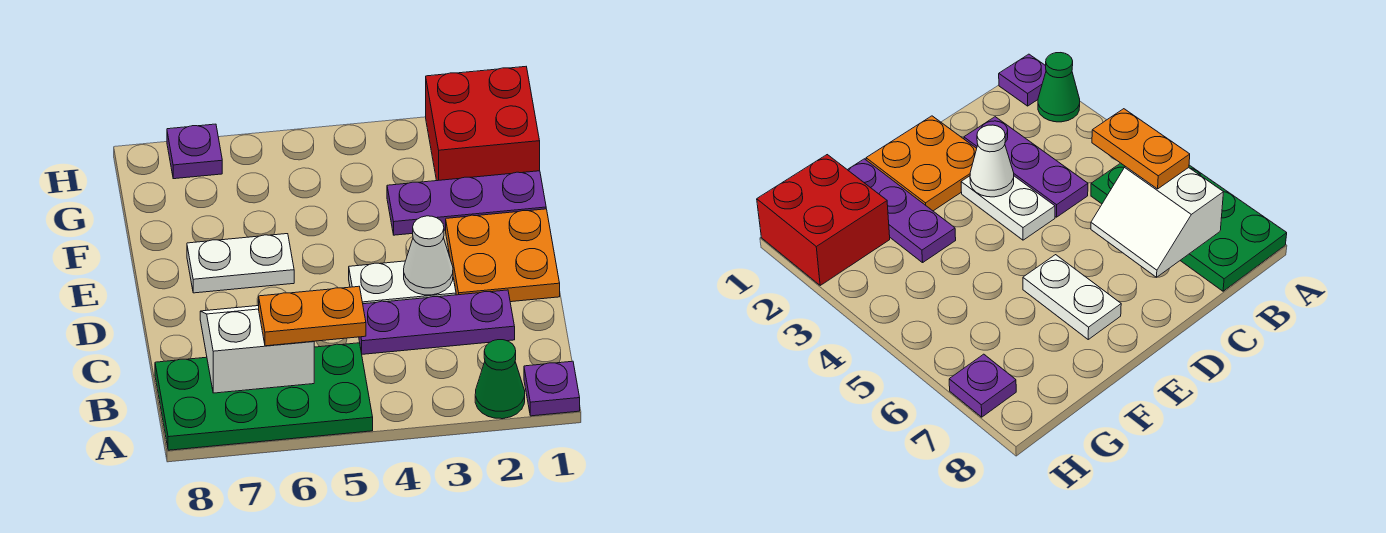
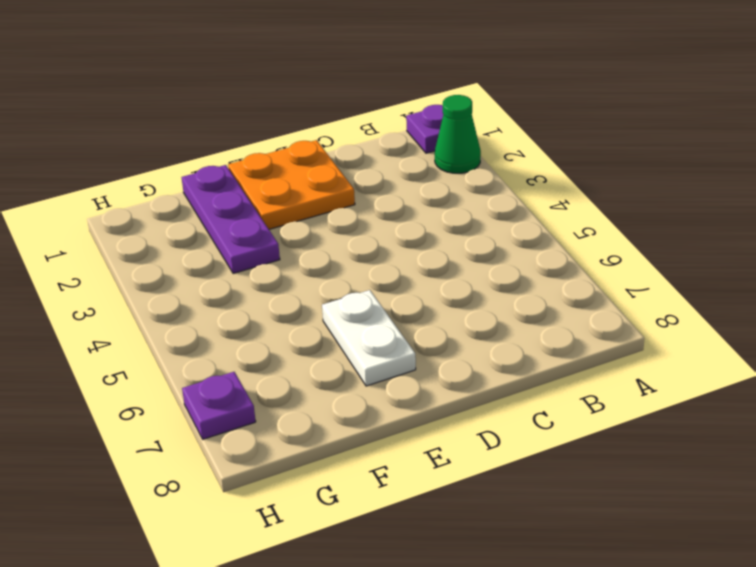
none -> green 2x4 plate [155,343,373,450]
none -> purple 1x3 plate [359,290,515,354]
none -> white 1x2 plate [349,261,456,304]

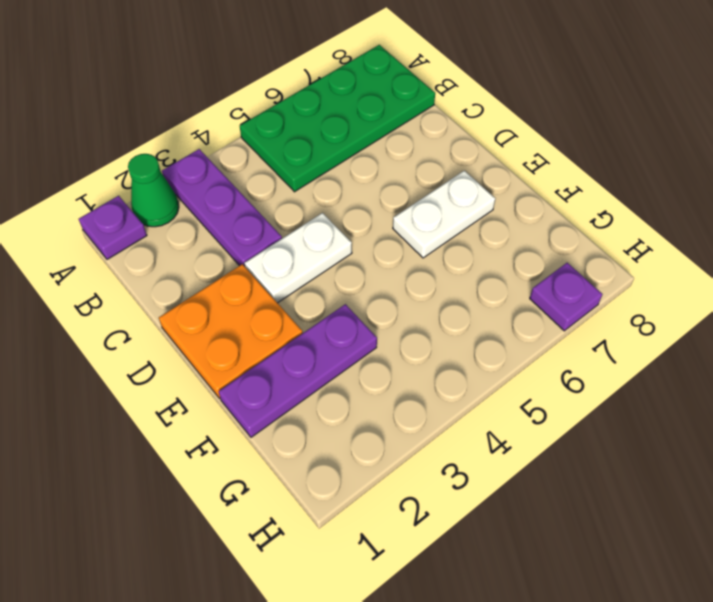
purple 1x3 plate [162,149,282,266] -> purple 1x3 plate turned to [359,290,515,354]
none -> red 2x2 brick [426,67,540,181]
none -> white 2x2 slope [200,306,314,393]
none -> white 1x1 cone [404,216,453,295]

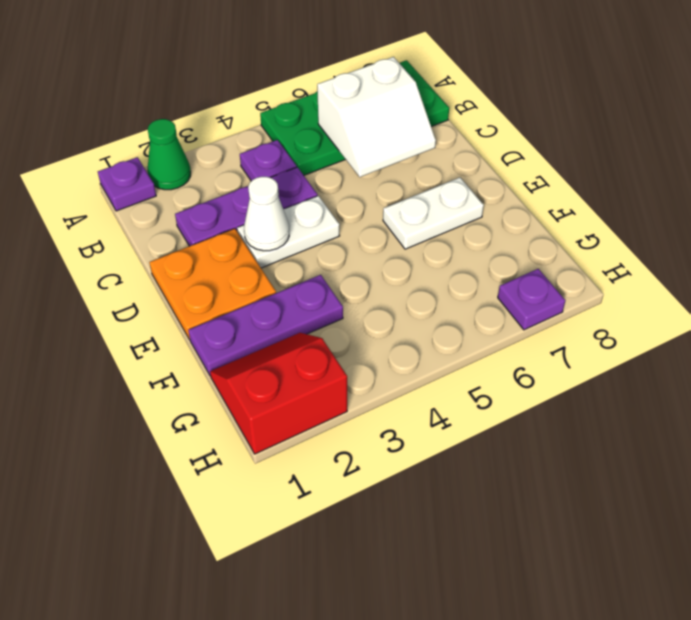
purple 1x1 plate [240,140,297,181] -> none
red 2x2 slope [210,333,347,454] -> red 2x2 brick [426,67,540,181]
none -> orange 1x2 plate [259,286,366,346]

